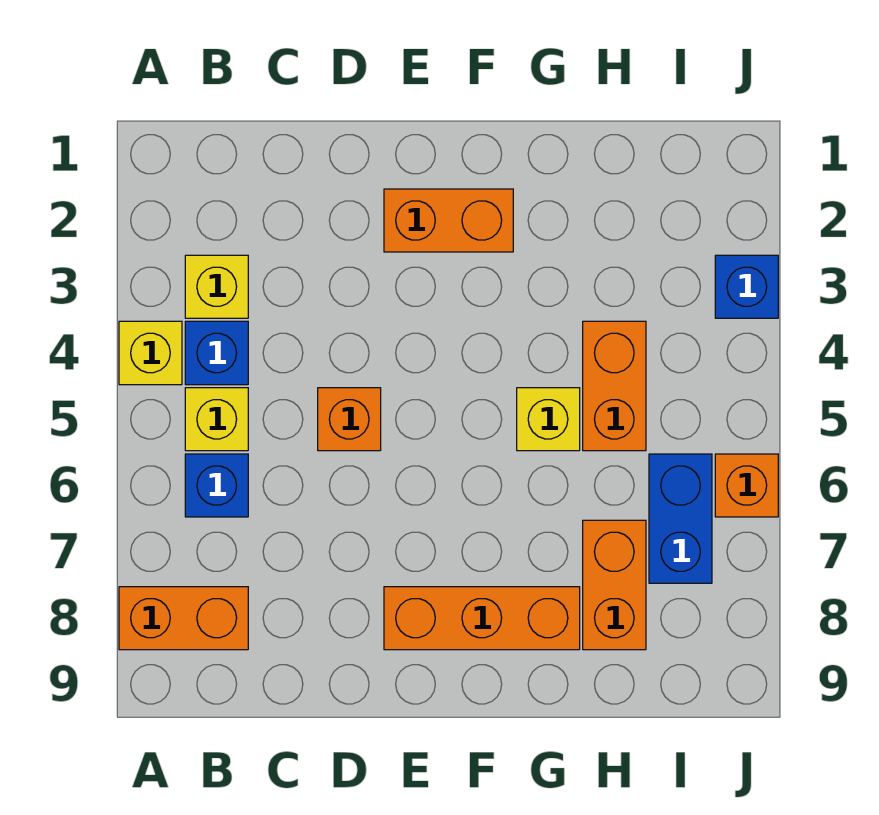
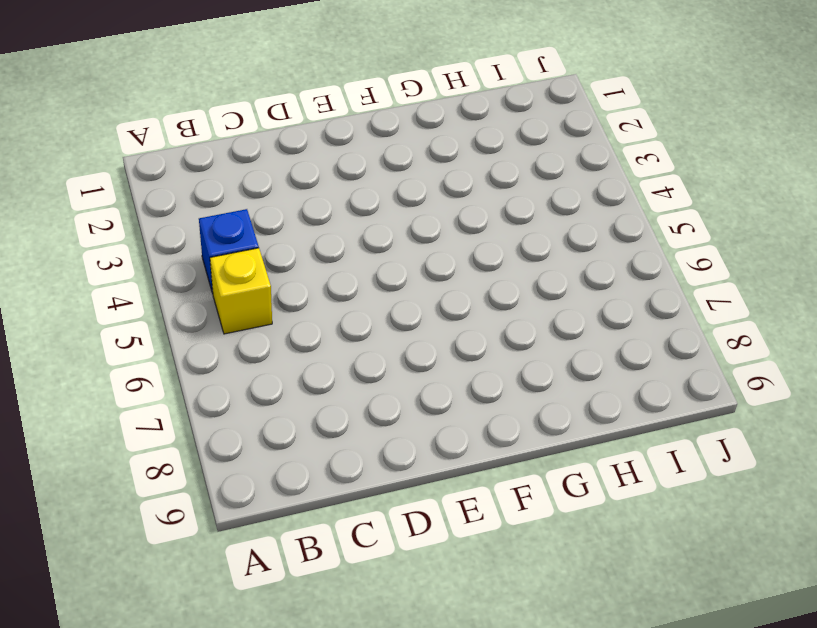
none -> yellow 1x1 brick [119,321,182,385]
none -> orange 1x2 brick [119,587,248,650]
none -> yellow 1x1 brick [185,255,248,318]

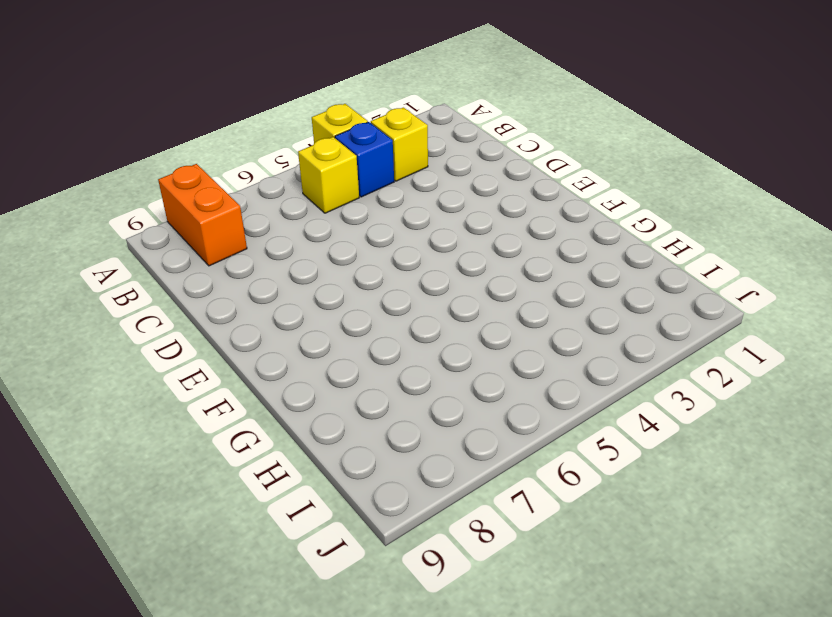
none -> blue 1x1 brick [185,454,248,517]
none -> orange 1x1 brick [318,388,381,451]
none -> orange 1x2 brick [384,189,513,252]

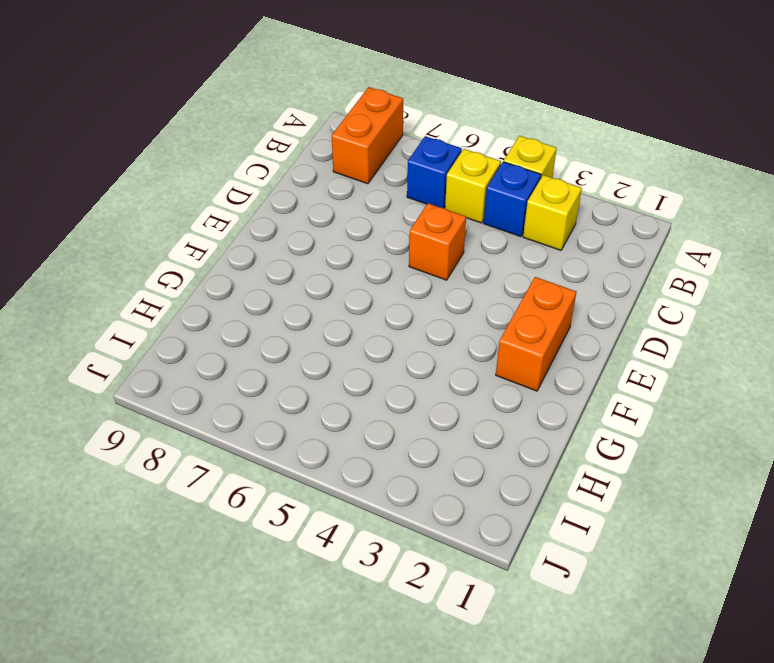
none -> orange 1x3 brick [384,587,580,650]
none -> yellow 1x1 brick [517,388,580,451]
none -> orange 1x2 brick [583,321,646,451]

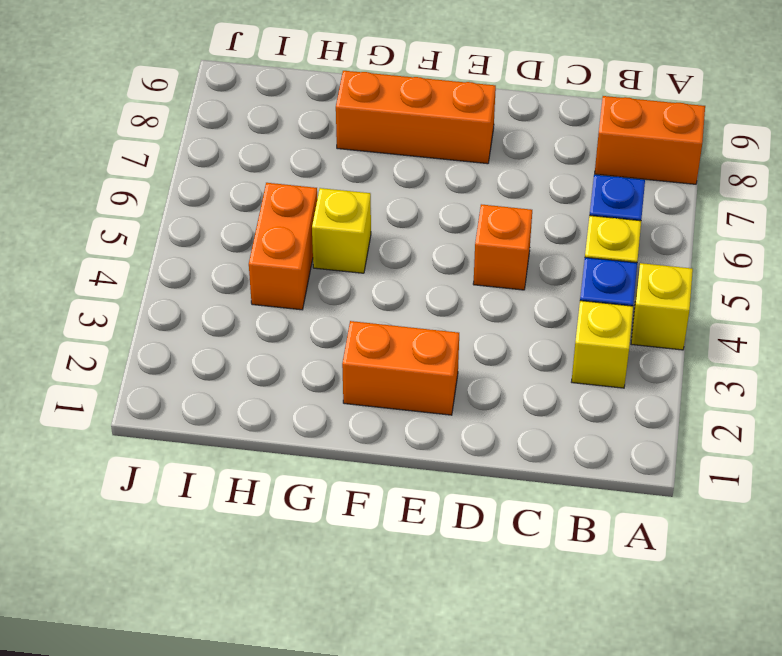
none -> orange 1x2 brick [583,520,646,650]
none -> blue 1x2 brick [649,454,712,583]
none -> blue 1x1 brick [715,255,778,318]

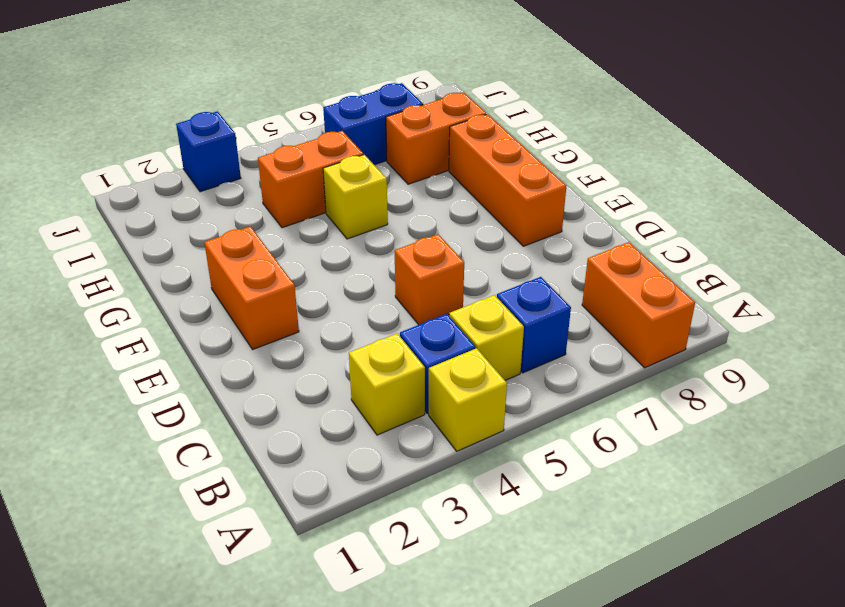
none -> orange 1x1 brick [715,454,778,517]

